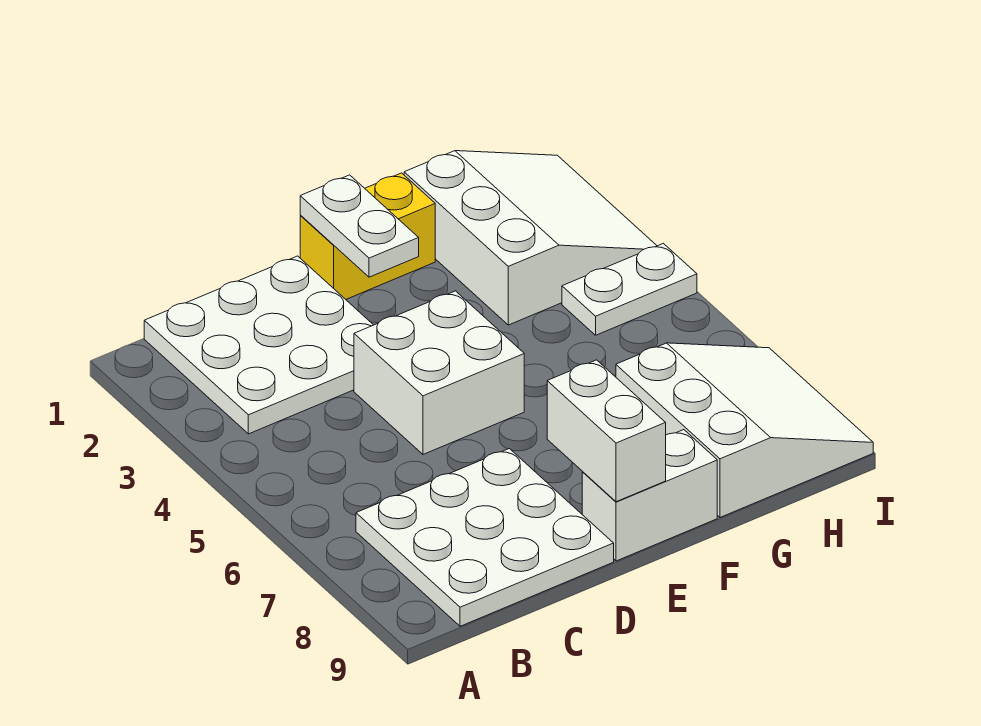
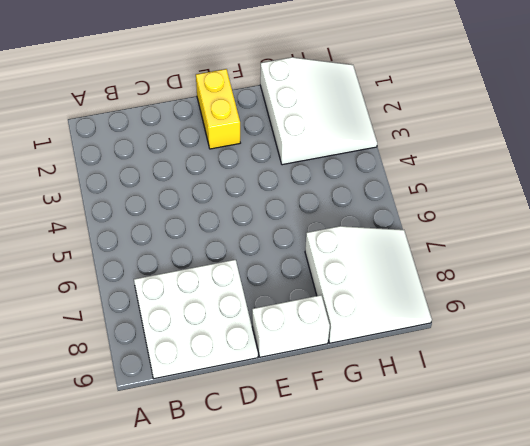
yellow 1x2 brick [196,69,240,149] -> yellow 1x2 brick turned to [300,173,435,299]
none -> white 3x3 plate [144,256,373,434]
none -> white 2x2 brick [354,291,524,454]

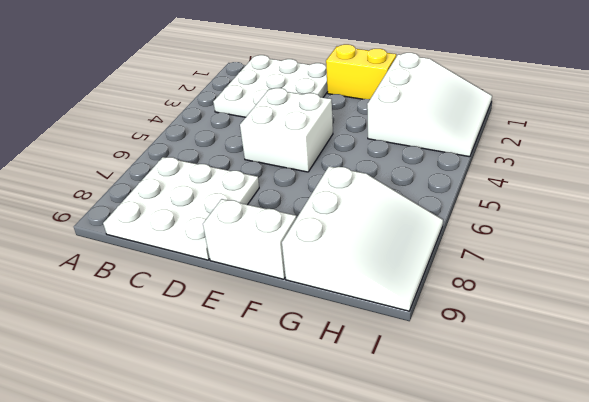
none -> white 1x2 plate [562,243,697,335]
none -> white 1x2 plate [300,175,419,277]

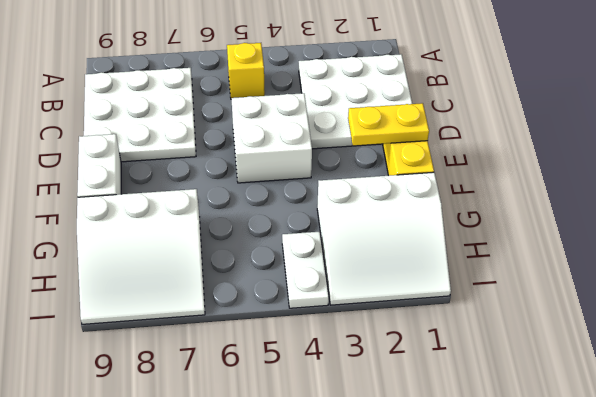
yellow 1x1 brick [227,43,265,98] -> none
yellow 1x2 plate [348,103,429,146] -> white 1x2 plate [300,175,419,277]
none -> white 1x2 brick [547,360,666,502]

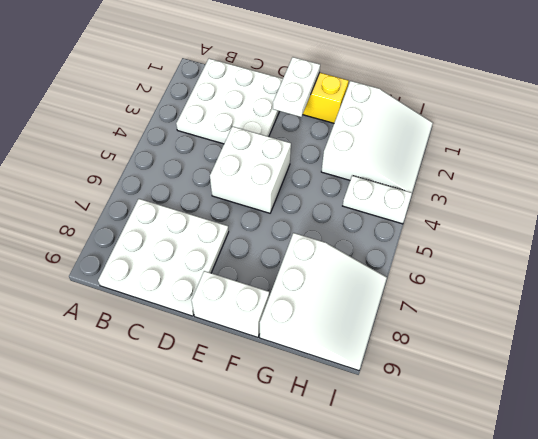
none -> white 1x2 brick [547,360,666,502]

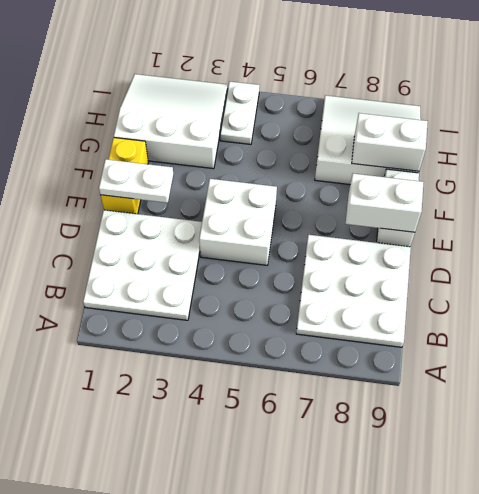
white 1x2 brick [352,113,428,171] -> none

